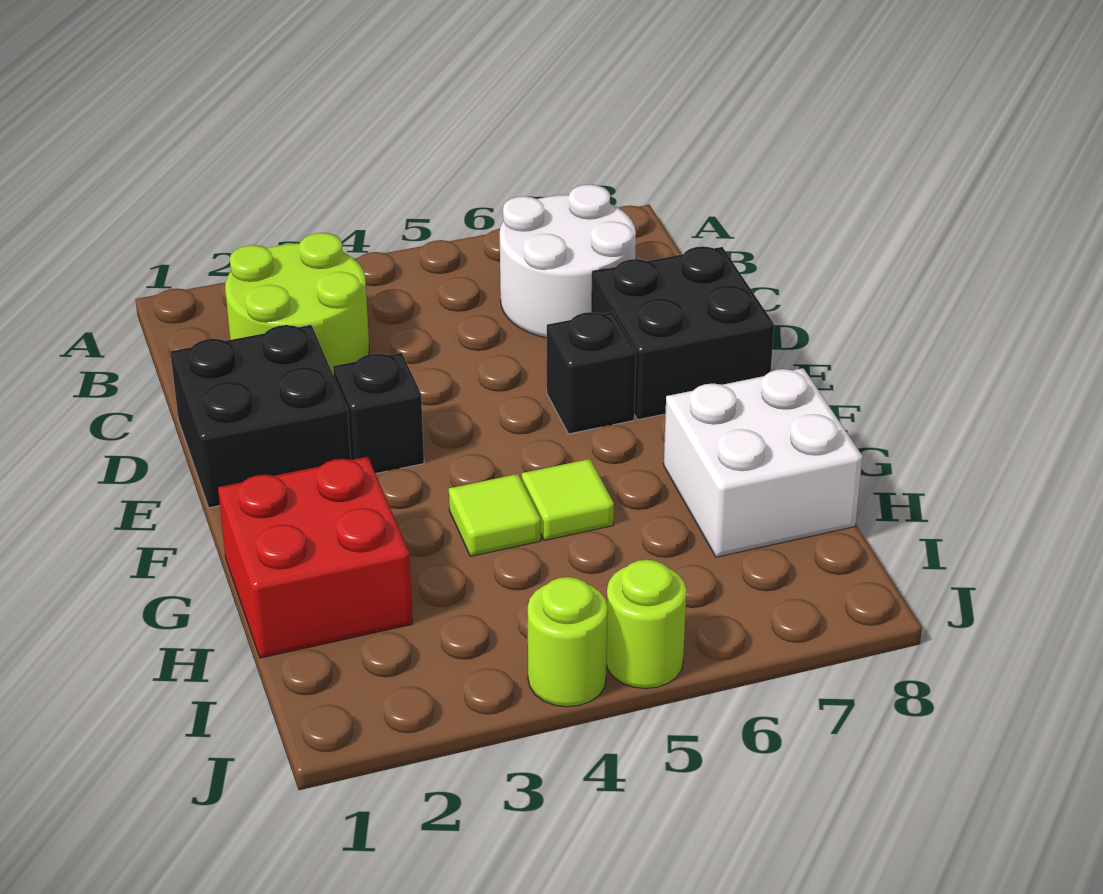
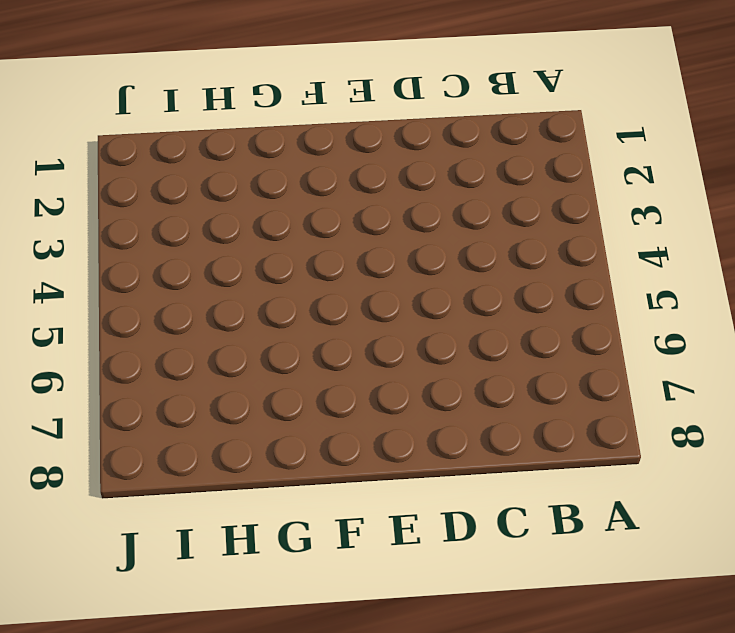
none -> lime 2x2 round brick [225,233,369,375]
none -> white 2x2 round brick [500,185,636,338]
none -> black 2x2 brick [170,325,351,508]

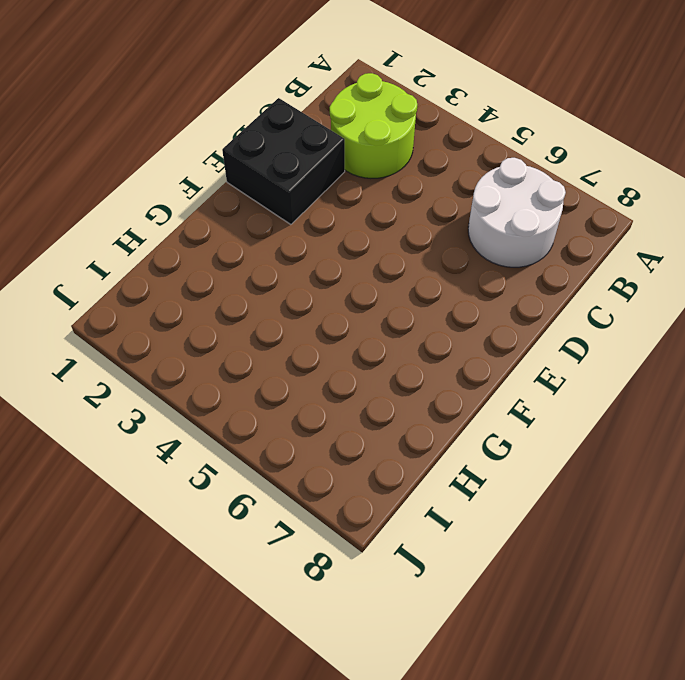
none -> black 2x2 brick [592,246,774,420]
none -> black 1x1 brick [333,353,424,474]
none -> black 1x1 brick [546,312,636,434]

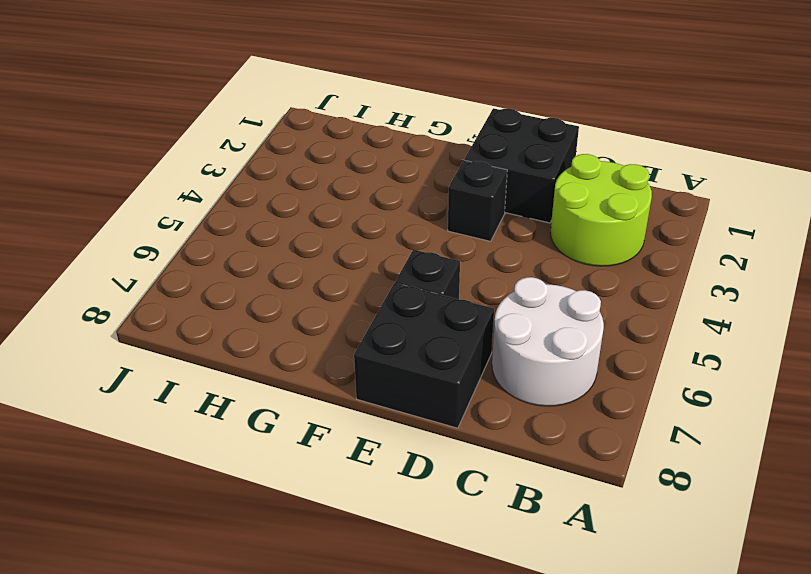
none -> red 2x2 brick [218,457,413,658]
none -> lime 1x1 tile [449,474,541,556]
none -> lime 1x1 tile [522,459,614,541]

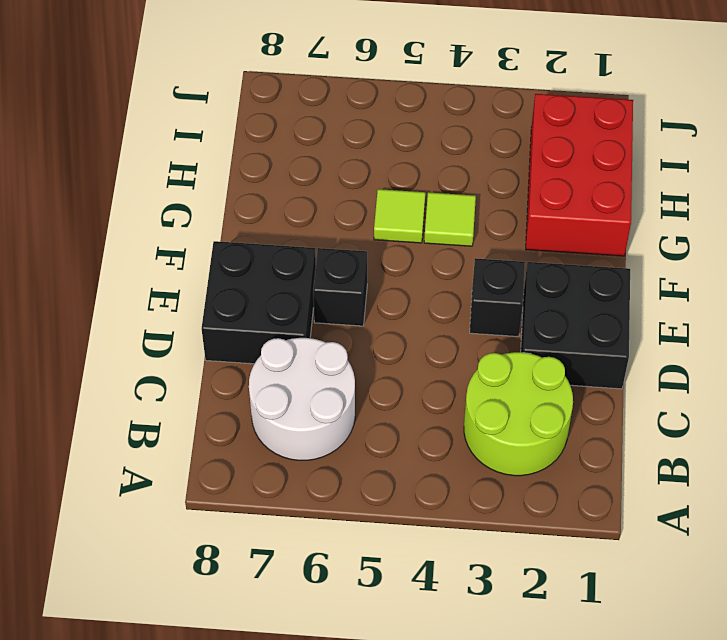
red 2x3 brick [526,94,633,256] -> red 2x2 brick [218,457,413,658]
none -> white 2x2 brick [664,368,863,557]
none -> lime 1x1 round brick [528,577,608,707]
none -> lime 1x1 round brick [607,560,686,689]

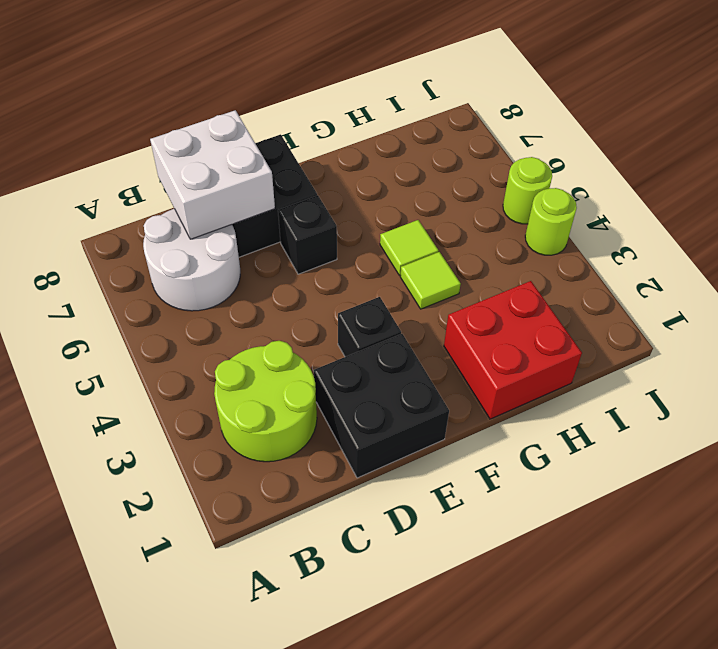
white 2x2 brick [150,110,275,239] -> white 2x2 brick moved to [664,368,863,557]

